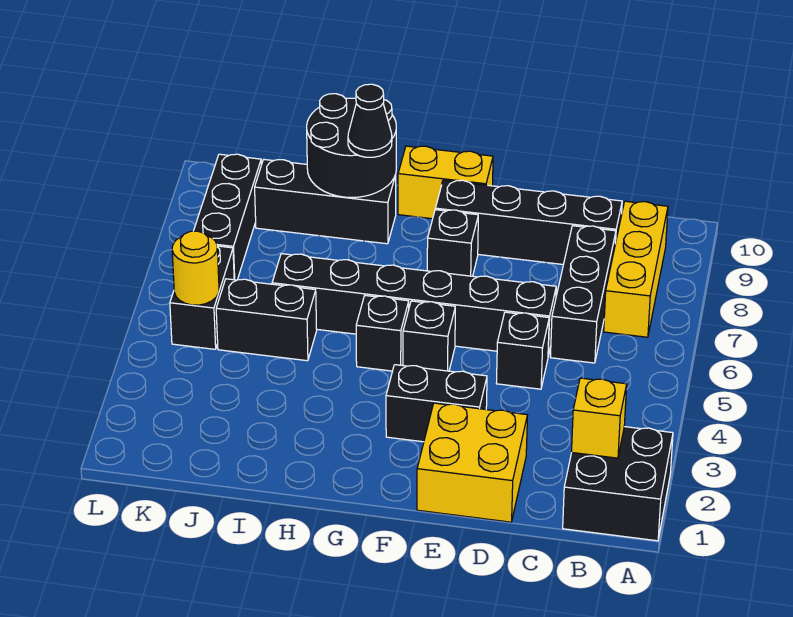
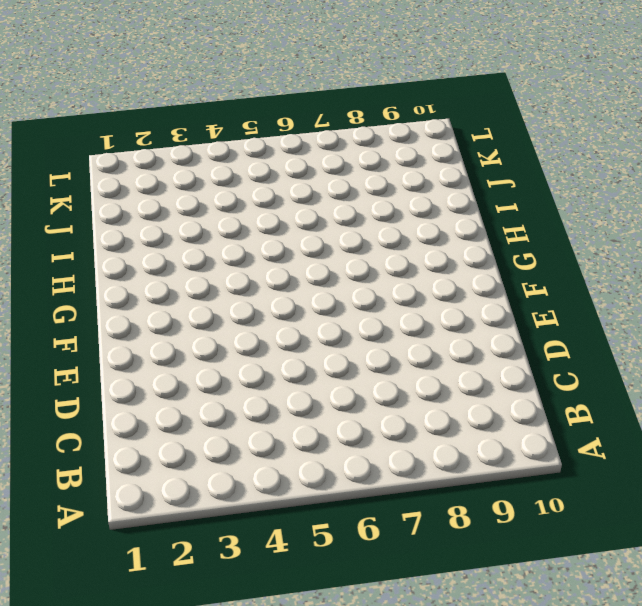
none -> black 2x2 brick [563,427,673,541]
none -> yellow 1x3 brick [604,201,668,337]
none -> black 1x3 brick [551,226,616,363]

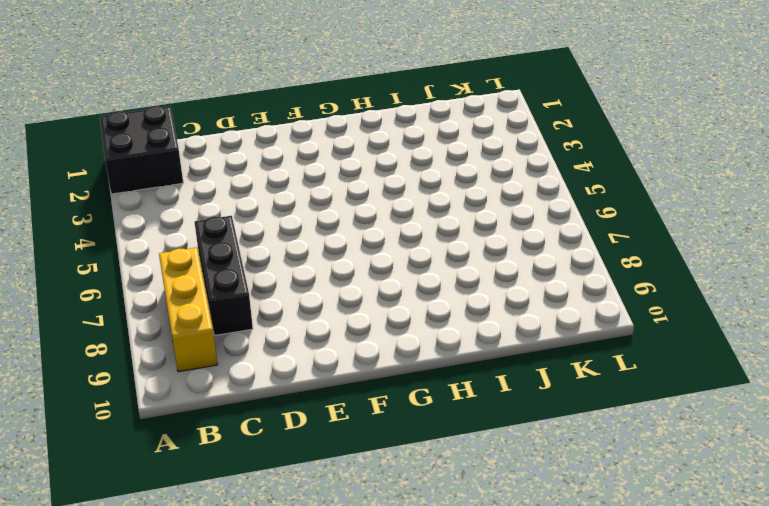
none -> black 1x4 brick [435,180,622,265]
none -> yellow 2x2 brick [417,403,527,522]
none -> black 1x1 brick [496,312,549,389]

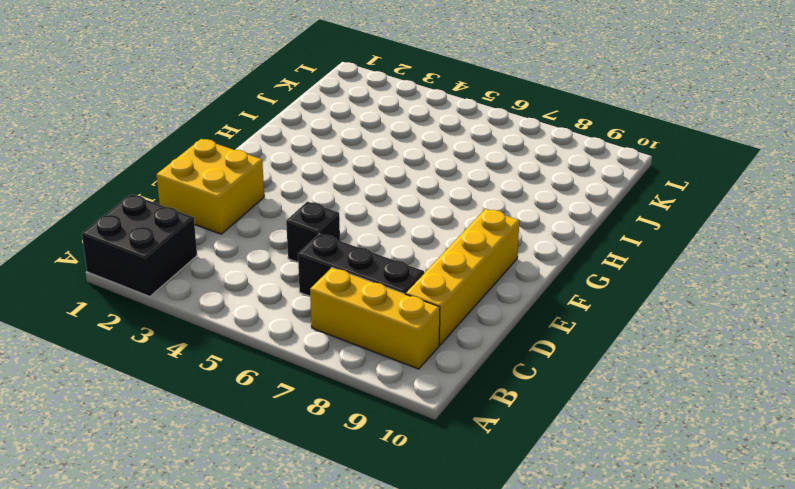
yellow 1x4 brick [405,209,519,345] -> black 1x4 brick [435,180,622,265]
none -> black 1x6 brick [272,254,556,356]
none -> black 1x2 brick [386,365,487,442]
none -> black 1x1 brick [403,301,455,371]

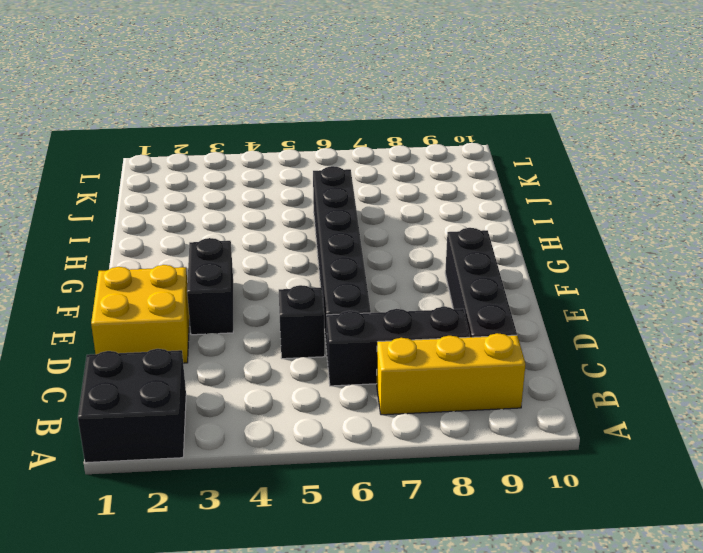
none -> black 1x1 brick [403,301,455,371]
none -> black 1x1 brick [427,210,478,276]
none -> yellow 1x2 brick [398,146,493,219]

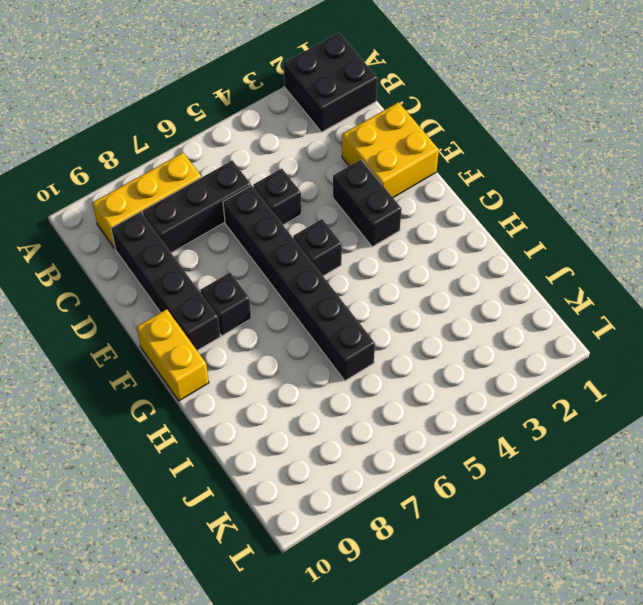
none -> black 1x1 brick [356,296,409,371]
none -> black 1x3 brick [255,160,396,244]
none -> black 1x2 brick [216,279,317,361]

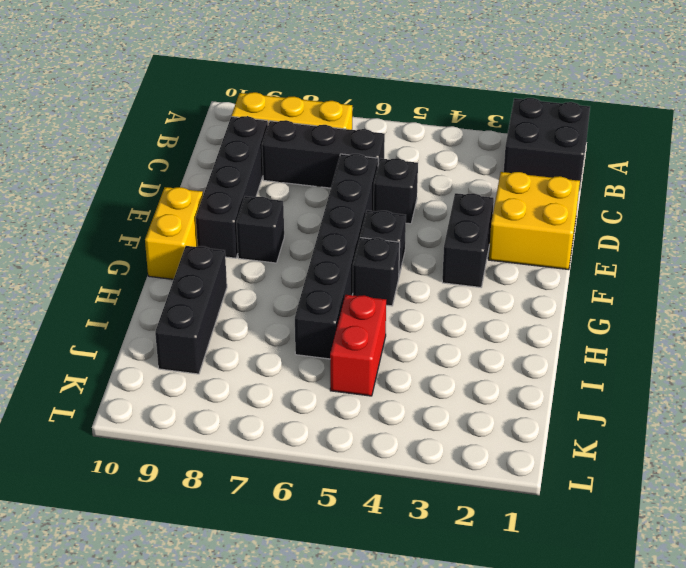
red 1x2 brick [330,295,386,396] -> black 1x2 brick [216,279,317,361]
none -> black 1x2 brick [170,246,234,349]
none -> black 1x3 brick [194,154,261,280]
none -> yellow 1x1 brick [572,378,627,458]

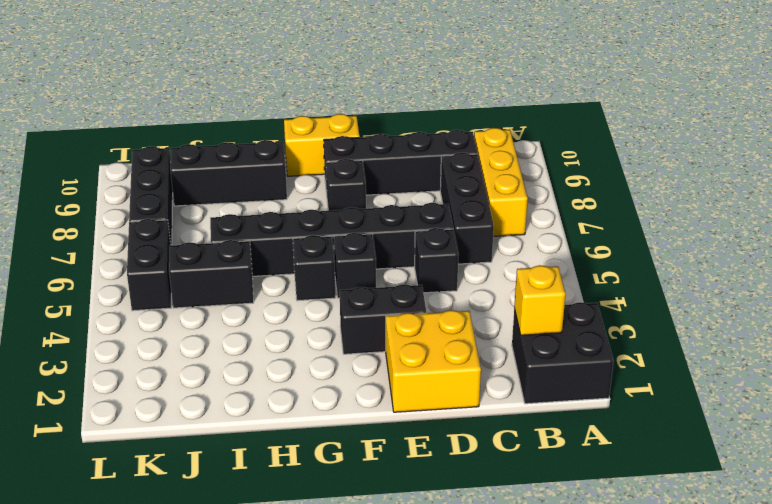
none -> black 2x2 round brick [307,94,396,198]
none -> yellow 1x1 round brick [172,231,219,305]
none -> black 1x1 cone [348,84,392,157]

